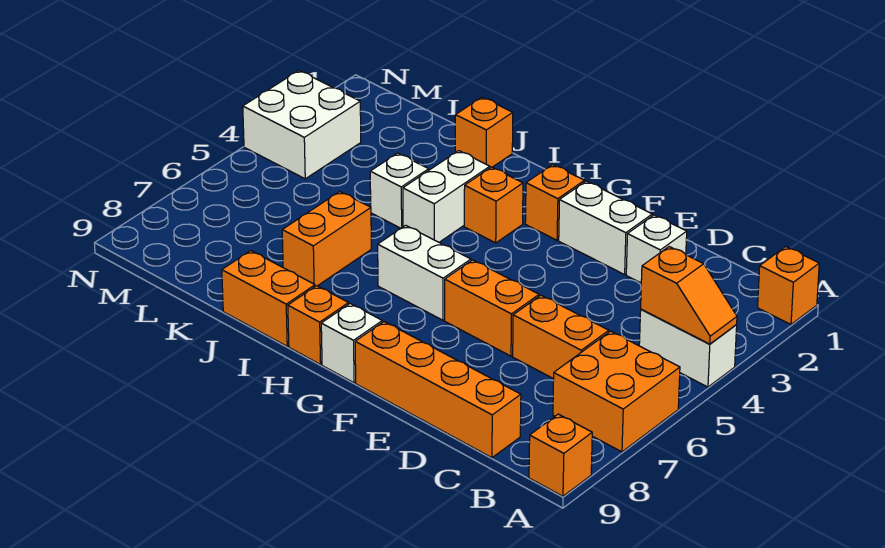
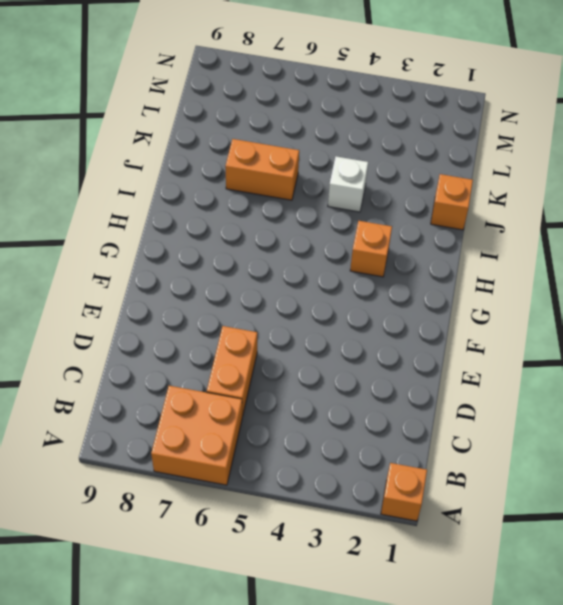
none -> white 1x2 brick [639,310,737,387]
none -> orange 1x1 brick [529,414,592,496]
none -> orange 1x4 brick [355,322,521,458]

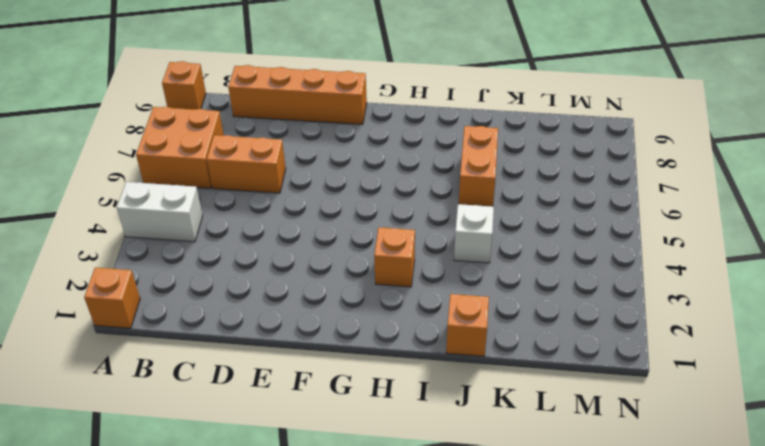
none -> white 1x1 brick [626,215,687,283]
none -> white 1x2 brick [559,181,652,275]
none -> orange 1x2 brick [445,260,539,356]

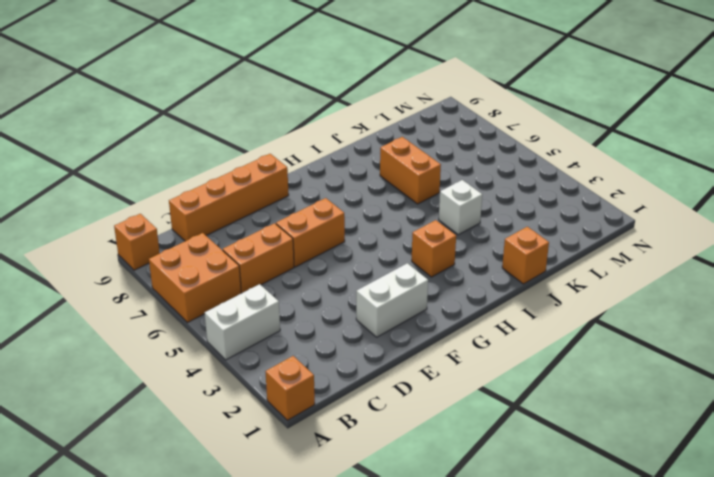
none -> white 1x1 brick [626,215,687,283]
none -> orange 1x1 brick [525,165,584,240]
none -> white 1x2 brick [378,225,471,320]

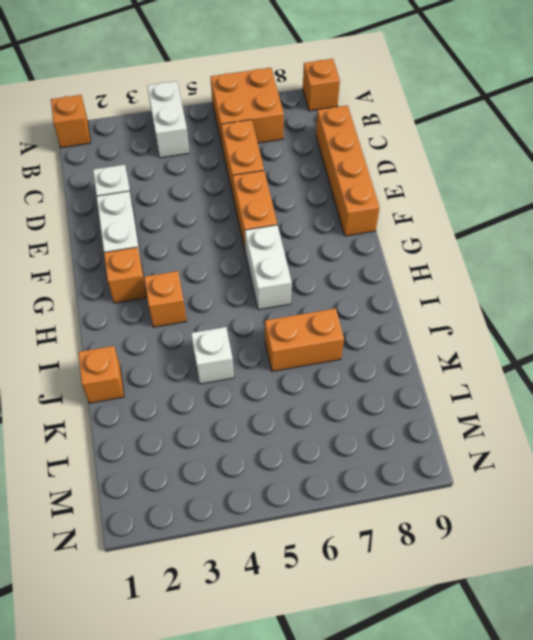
none -> white 1x1 brick [321,304,382,383]
none -> orange 1x1 brick [288,286,349,365]
none -> white 1x2 brick [403,151,490,242]

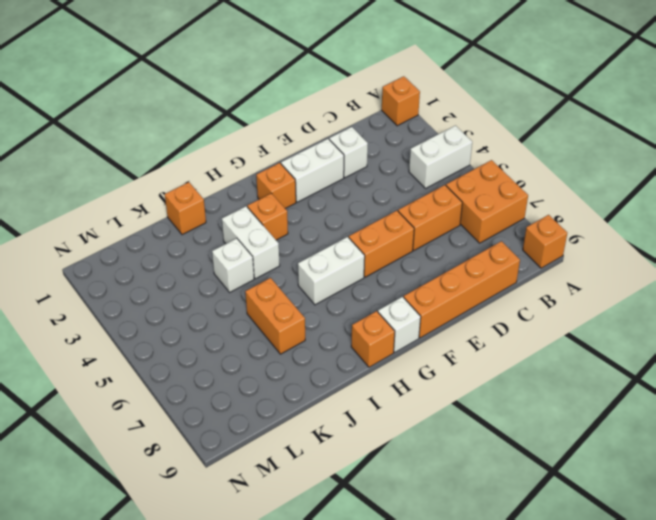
none -> orange 1x2 brick [222,251,315,346]
none -> white 2x2 brick [243,71,361,179]
none -> orange 1x2 slope [641,247,737,344]

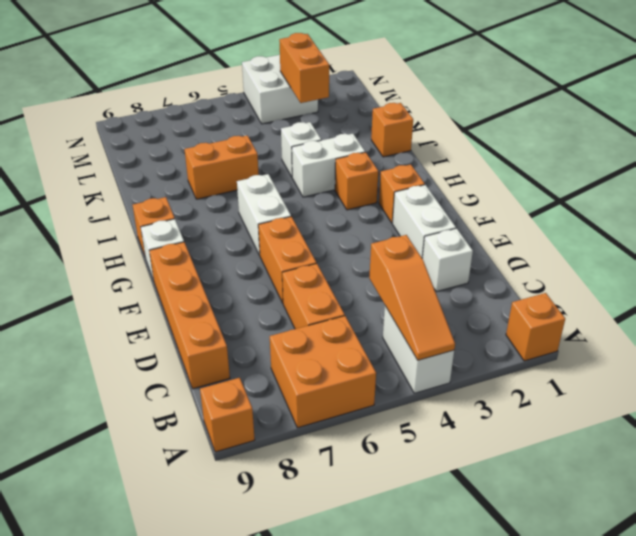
orange 1x3 slope [369,235,455,360] -> orange 1x2 slope [641,247,737,344]
orange 1x2 brick [279,33,329,103] -> orange 1x2 brick moved to [222,251,315,346]

